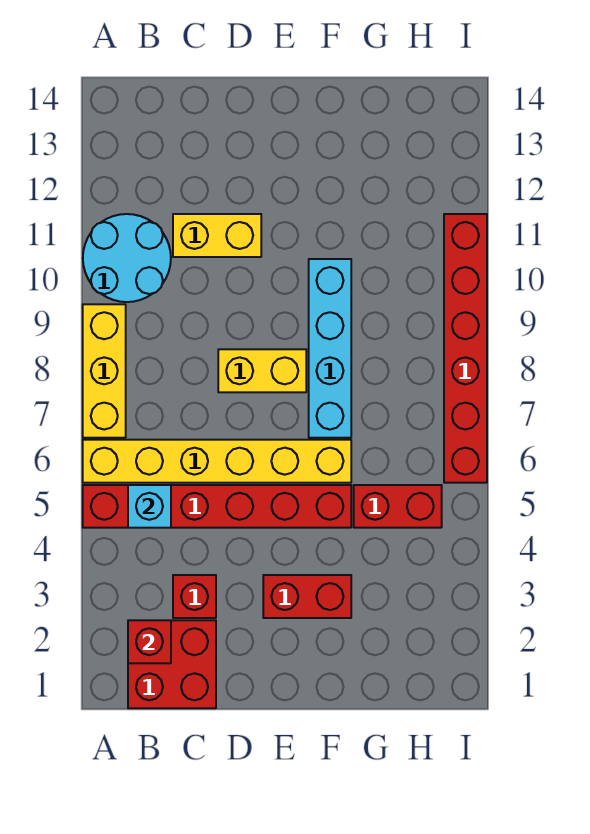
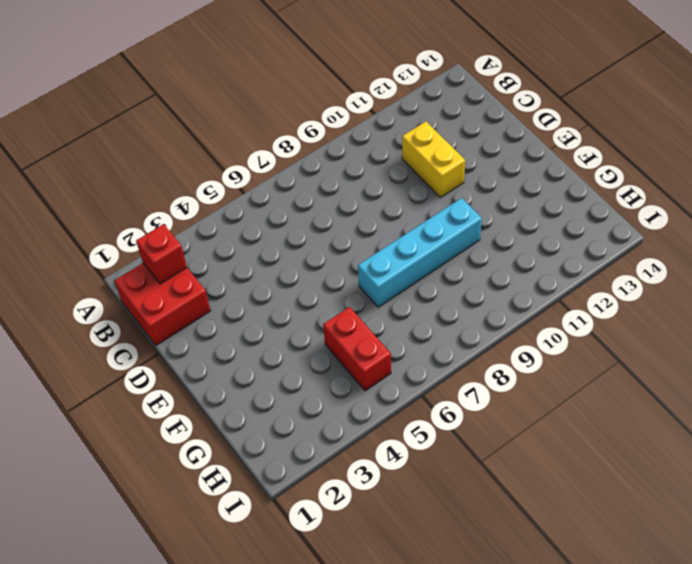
none -> red 1x6 brick [83,485,351,528]
none -> yellow 1x6 brick [83,440,351,483]
none -> yellow 1x3 brick [83,304,126,438]

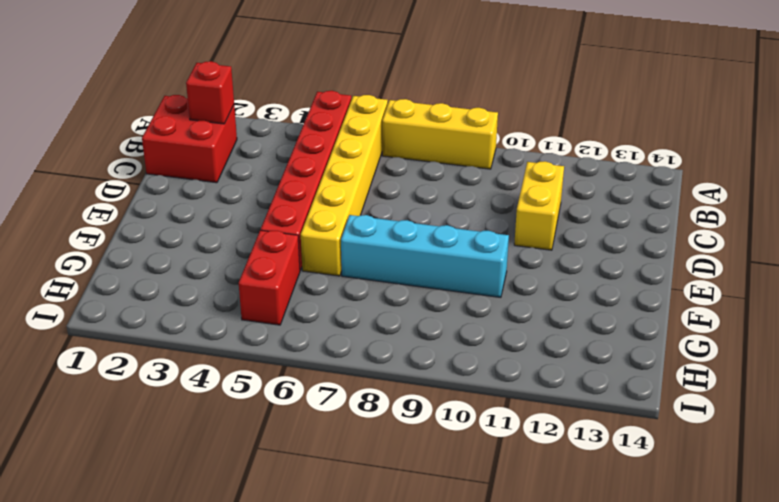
none -> cyan 2x2 round brick [83,214,171,302]
none -> red 1x1 brick [173,575,216,618]
none -> yellow 1x2 brick [218,349,306,392]

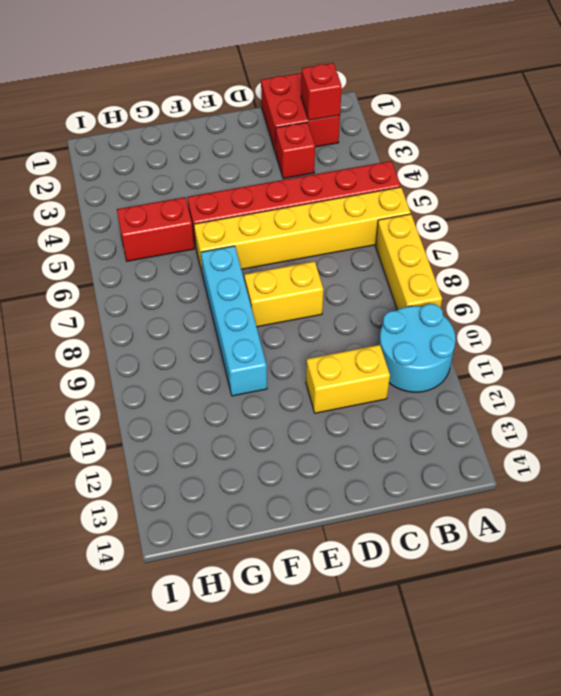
none -> red 1x2 brick [263,575,351,618]
none -> red 1x6 brick [444,214,487,483]
none -> cyan 1x1 brick [128,485,171,528]

